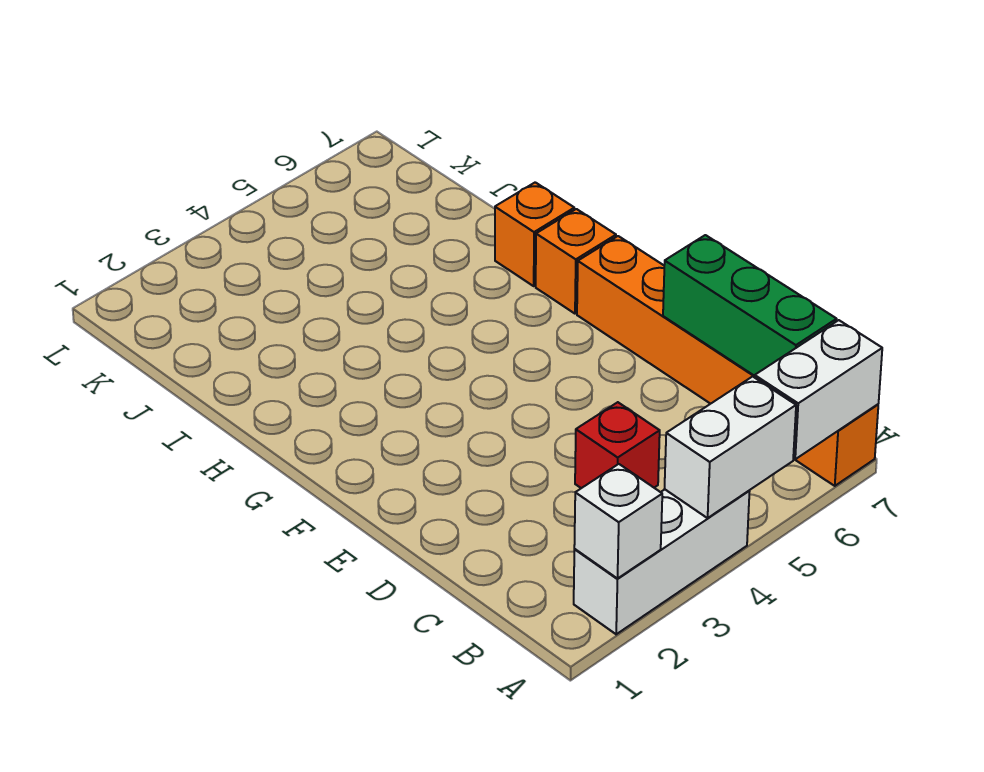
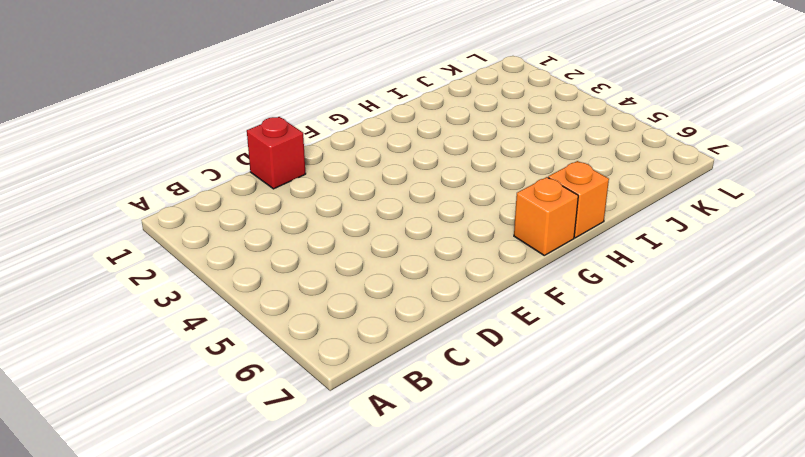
red 1x1 brick [247,117,306,189] -> red 1x1 brick moved to [575,402,660,488]
none -> white 1x3 brick [574,490,750,634]
none -> orange 1x6 brick [577,236,878,486]

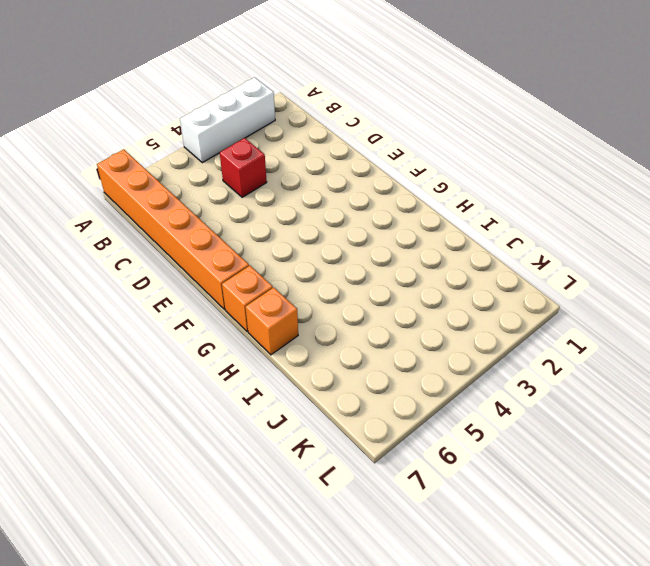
none -> white 1x1 brick [574,464,662,579]
none -> white 1x2 brick [665,377,796,518]

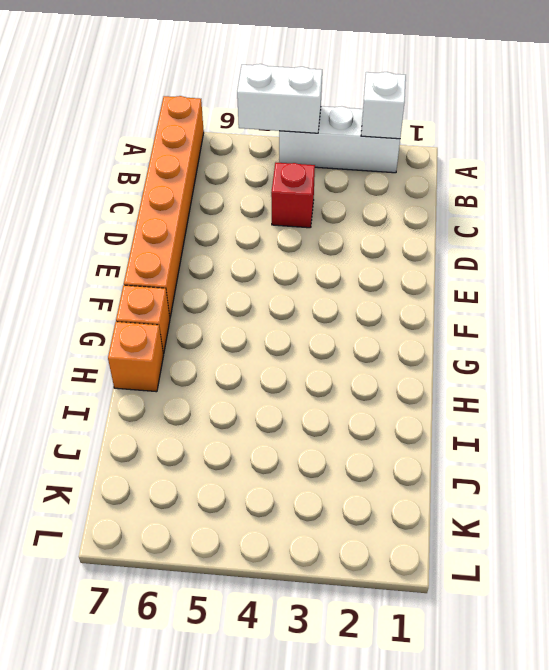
none -> white 1x2 brick [755,320,882,459]
none -> green 1x3 brick [663,235,837,376]

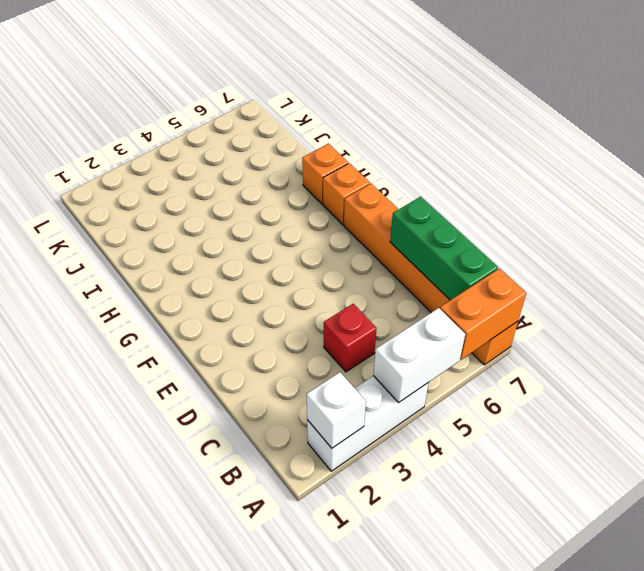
orange 1x2 brick [440,268,526,360] -> white 1x2 brick [755,320,882,459]

